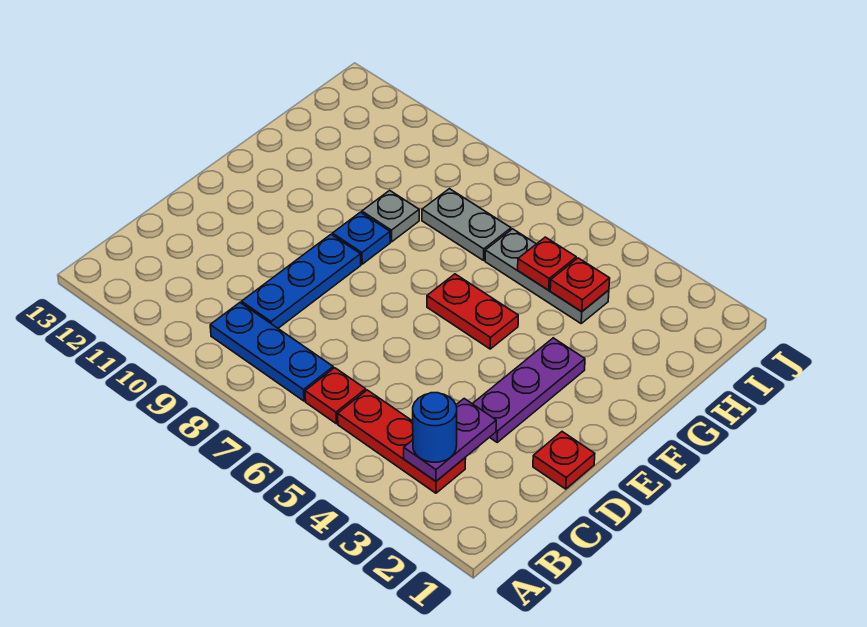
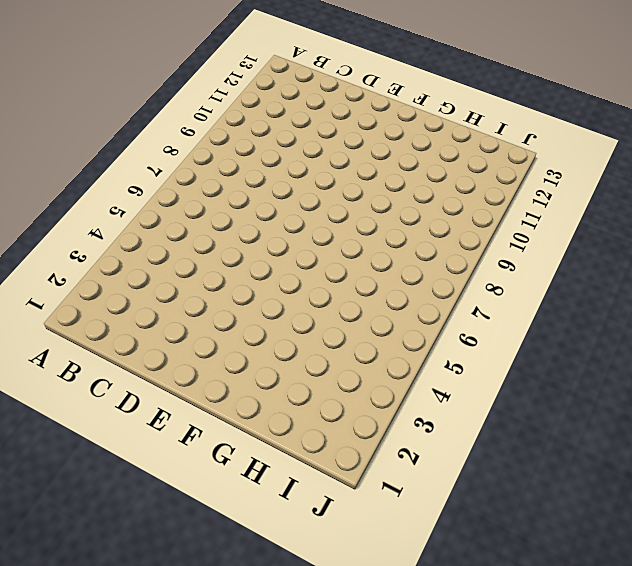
none -> red 1x3 plate [338,390,466,493]
none -> red 1x1 plate [305,368,366,424]
none -> blue 1x3 plate [210,303,333,401]

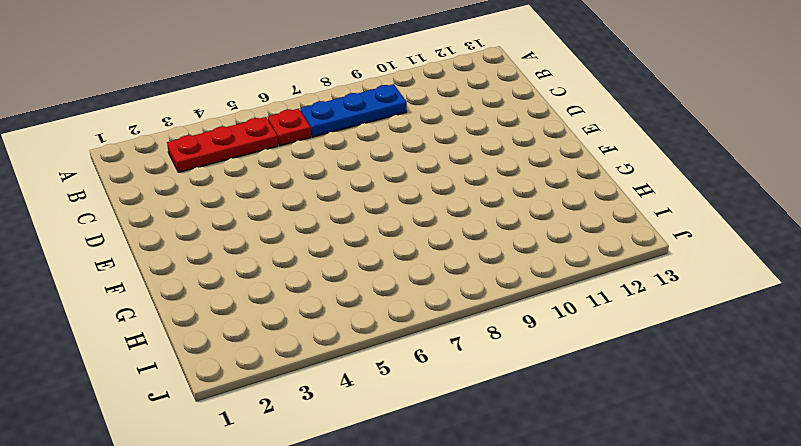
none -> blue 1x3 plate [241,235,361,328]
none -> red 1x1 plate [533,432,595,489]
none -> purple 1x3 plate [473,338,585,442]

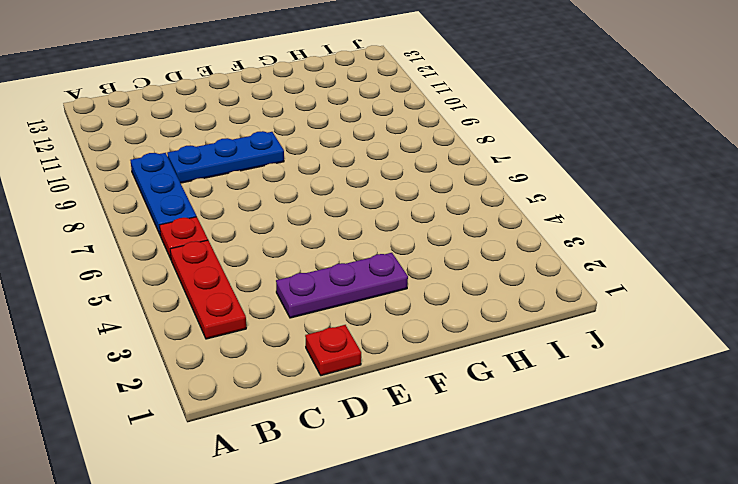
none -> red 1x2 plate [427,274,518,349]
none -> blue 1x1 plate [332,212,390,264]
none -> grey 1x1 plate [362,190,419,242]

